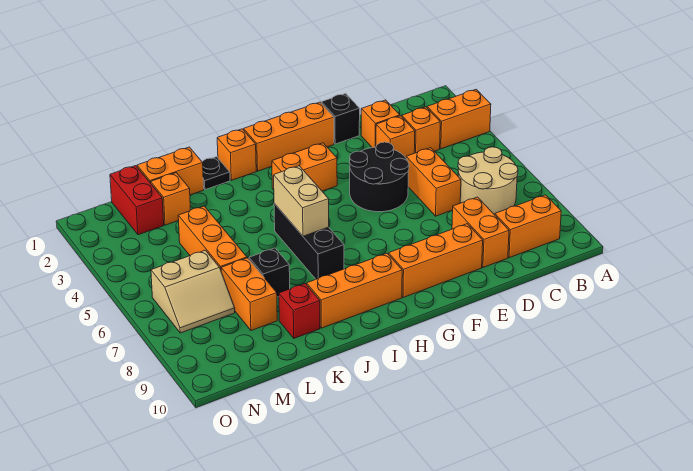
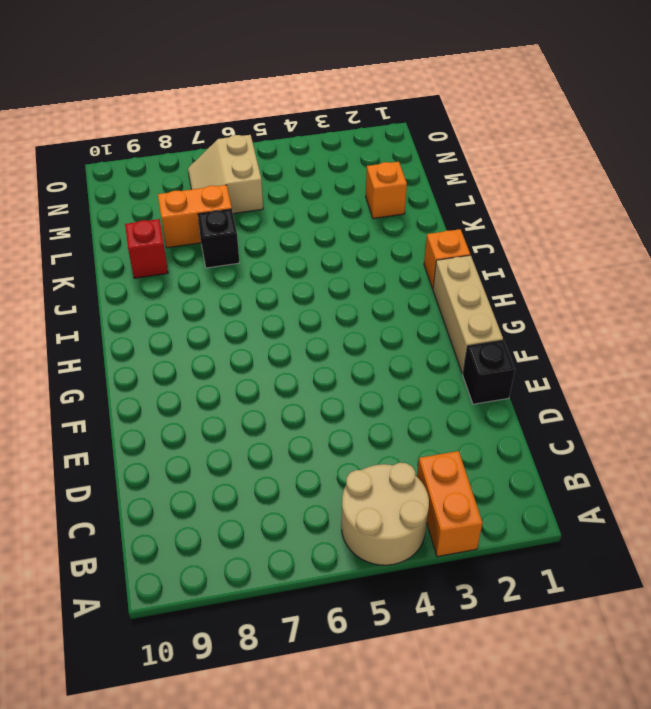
tan 2x2 round brick [342,463,429,565] -> tan 2x2 round brick moved to [458,147,518,215]
tan 1x3 brick [433,255,503,374] -> orange 1x3 brick [244,102,334,171]
none -> orange 1x2 brick [495,195,561,258]
none -> orange 1x1 brick [402,107,440,153]
none -> orange 1x1 brick [361,100,400,148]

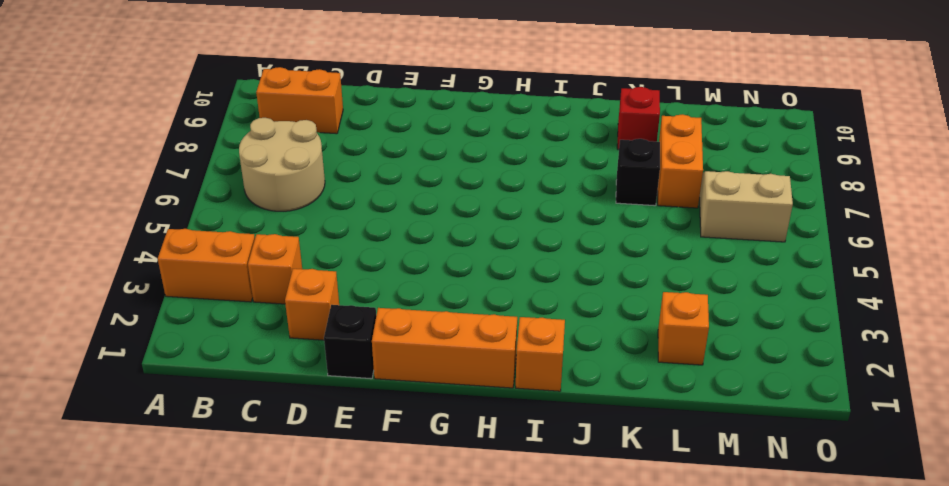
none -> orange 1x1 brick [376,116,415,158]
none -> orange 1x2 brick [406,148,461,216]
none -> orange 1x2 brick [452,197,509,267]

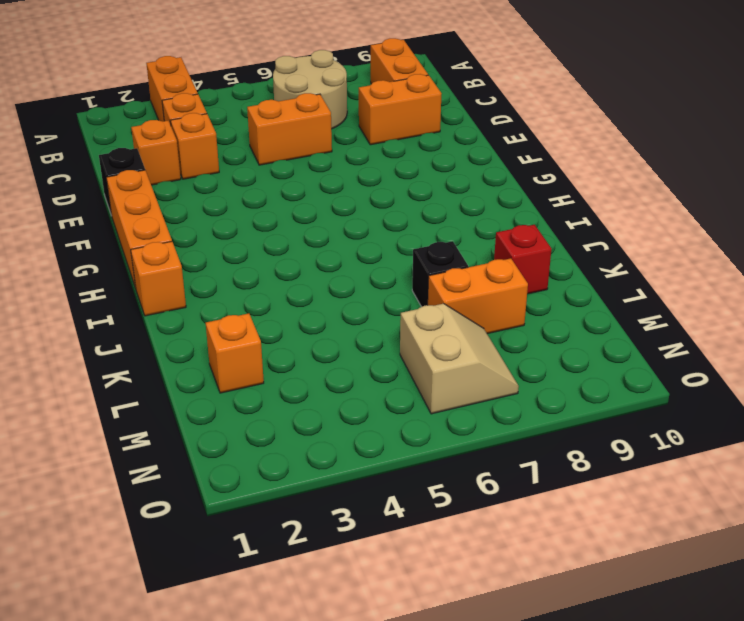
none -> black 2x2 round brick [350,142,409,212]
none -> orange 1x3 brick [389,224,483,297]
none -> orange 1x2 brick [272,143,337,191]

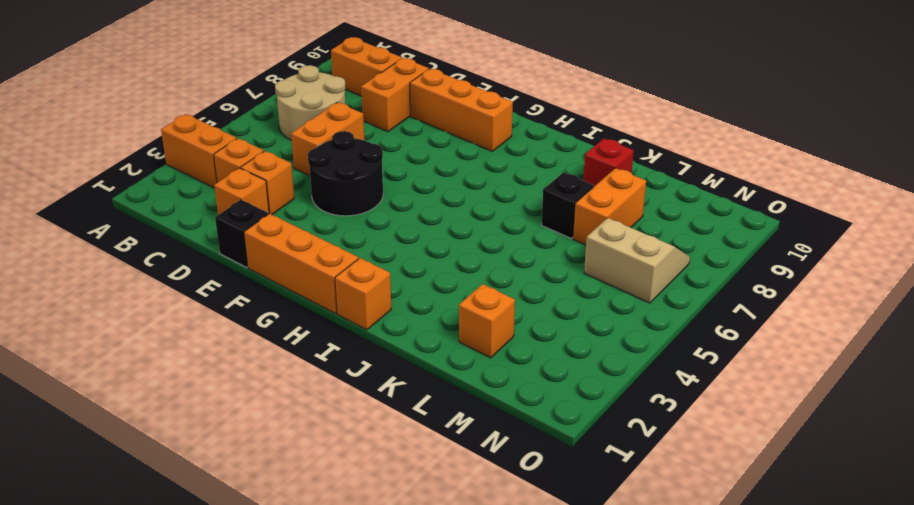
none -> orange 1x2 brick [272,143,337,191]
none -> orange 1x3 brick [307,253,402,328]
none -> black 1x3 brick [274,204,344,279]

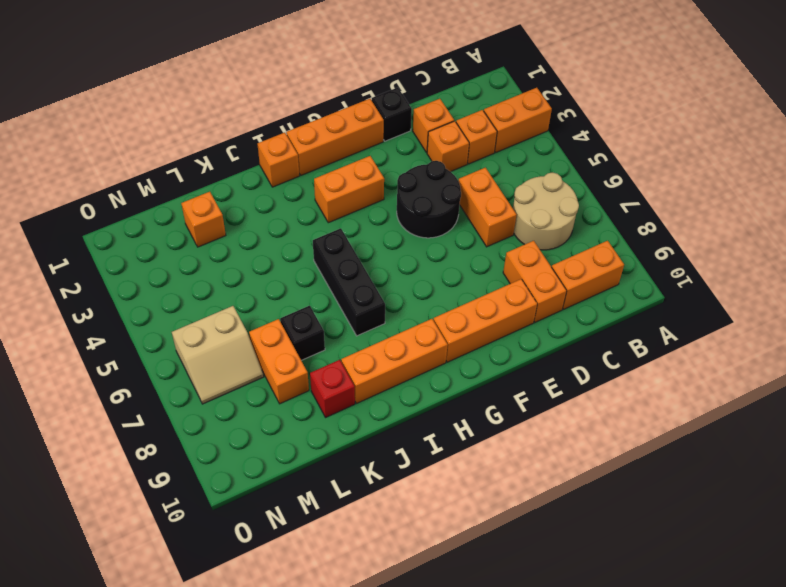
none -> black 1x1 plate [202,157,230,190]
none -> orange 1x2 brick [137,147,204,195]
none -> orange 1x3 brick [178,206,247,270]

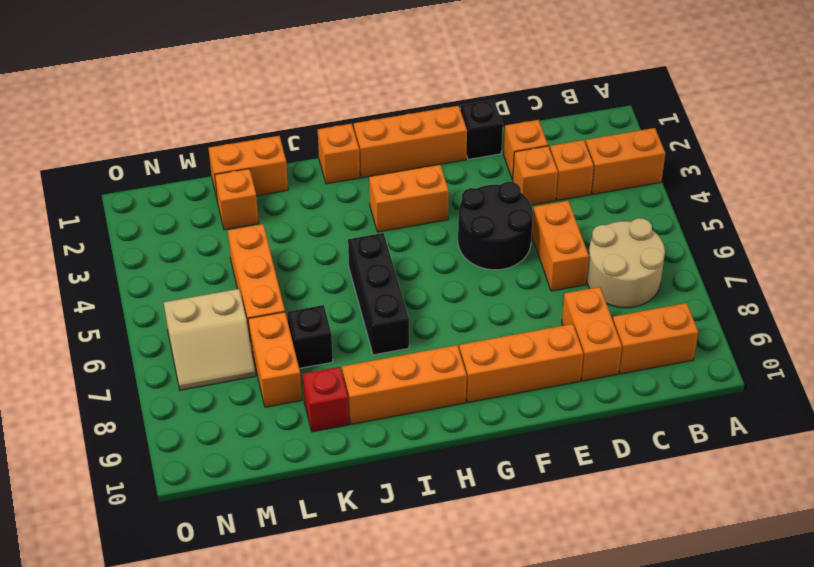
none -> black 1x1 plate [202,157,230,190]
none -> red 1x2 brick [110,166,164,235]
none -> tan 1x2 brick [274,166,329,236]

